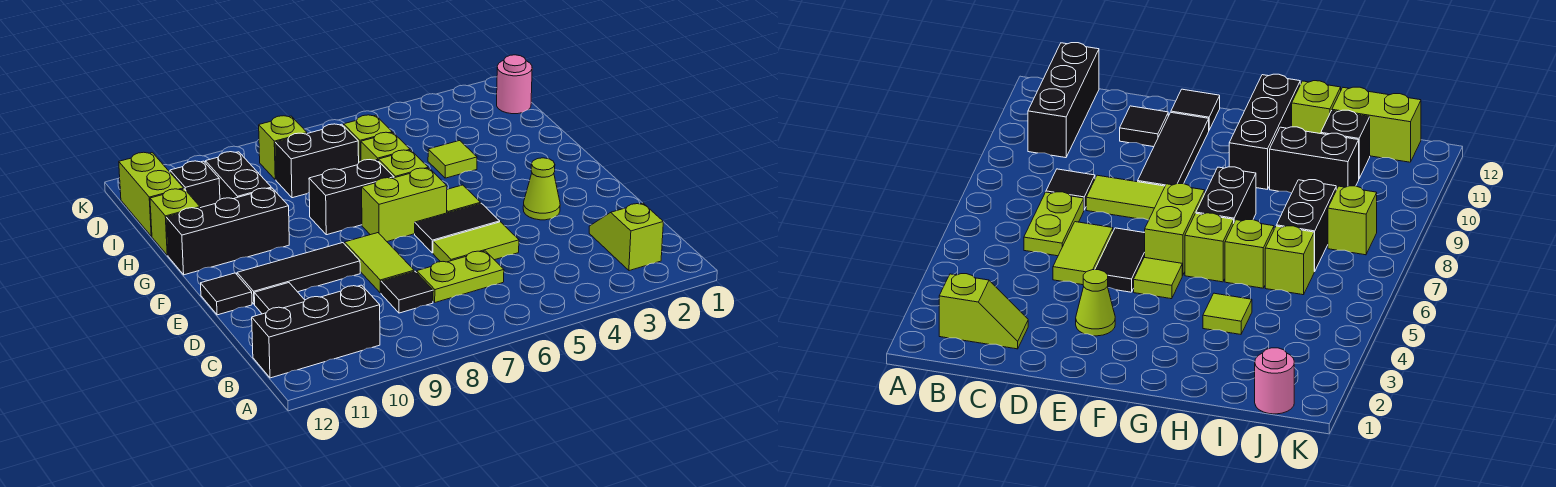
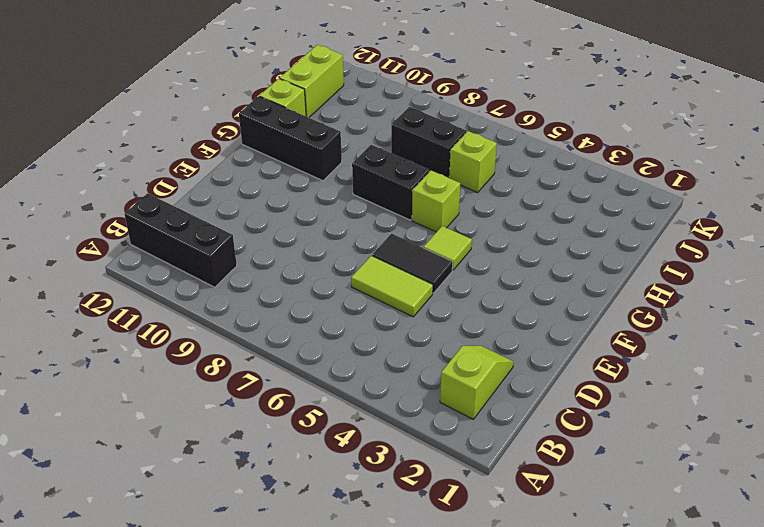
none -> lime 1x2 plate [417,251,504,302]
none -> black 1x1 tile [381,271,433,313]
none -> lime 1x2 tile [345,233,414,293]

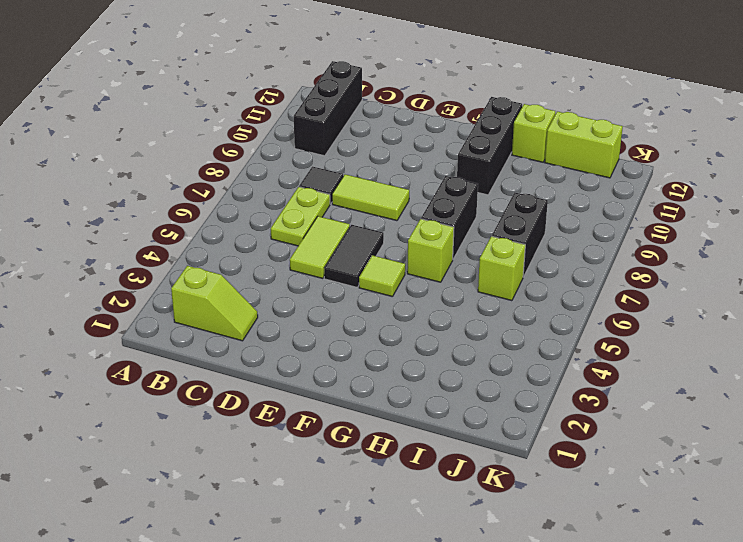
none -> black 1x1 tile [254,283,305,314]
none -> lime 1x1 cone [523,158,560,220]
none -> black 1x3 tile [237,243,360,304]

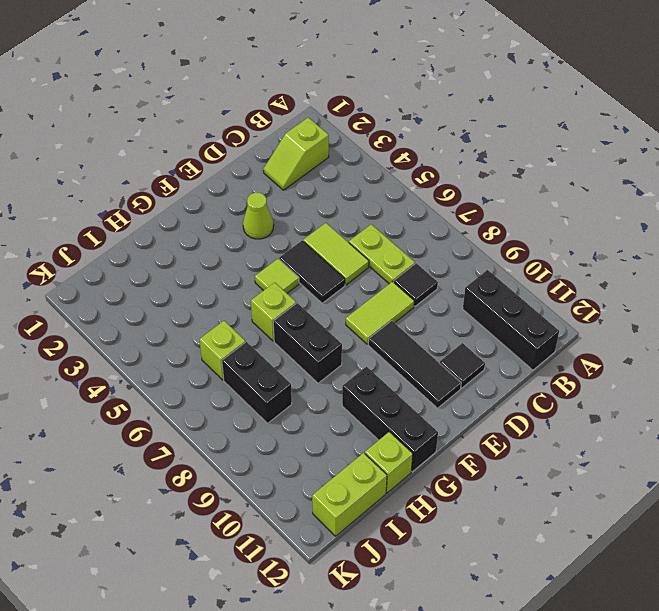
none -> black 1x1 tile [201,273,252,315]
none -> lime 1x2 brick [362,168,447,242]
none -> lime 1x1 tile [428,141,477,178]

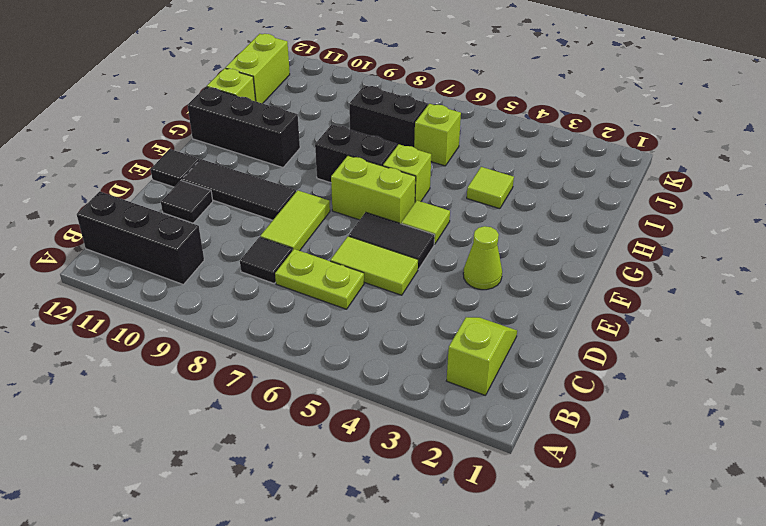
none -> lime 1x1 brick [361,132,410,161]
none -> black 1x2 brick [205,152,271,199]
none -> black 1x1 brick [170,161,220,208]

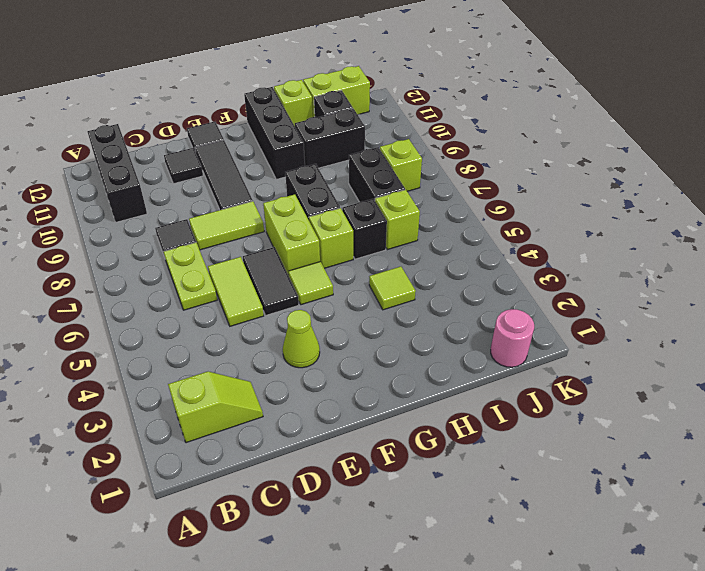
black 1x1 brick [342,199,387,259] -> lime 1x1 brick [361,132,410,161]

